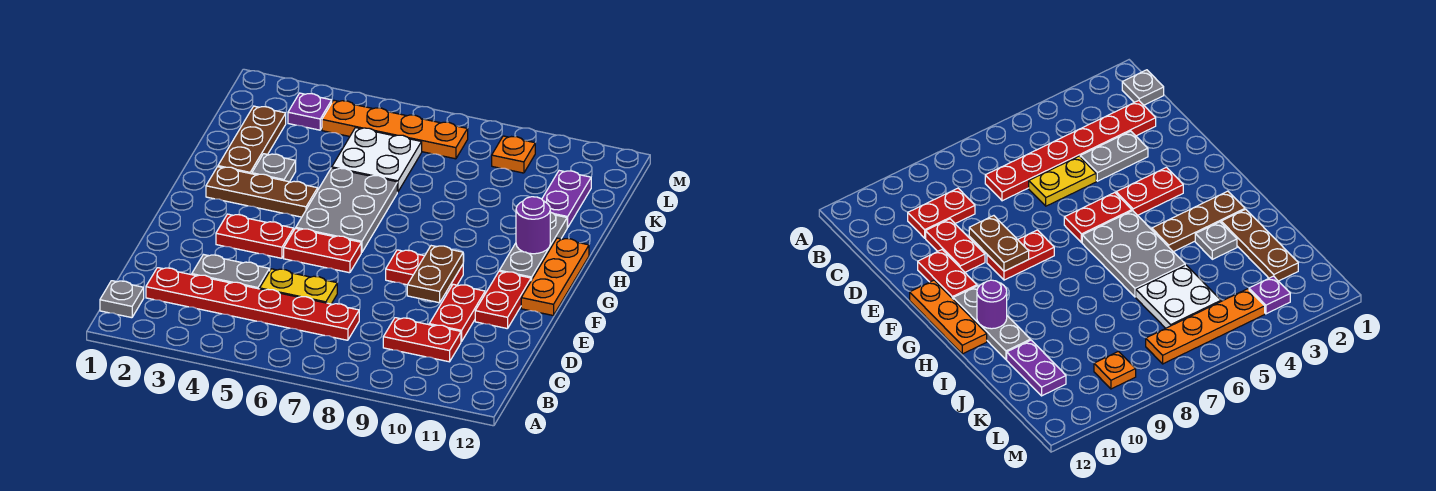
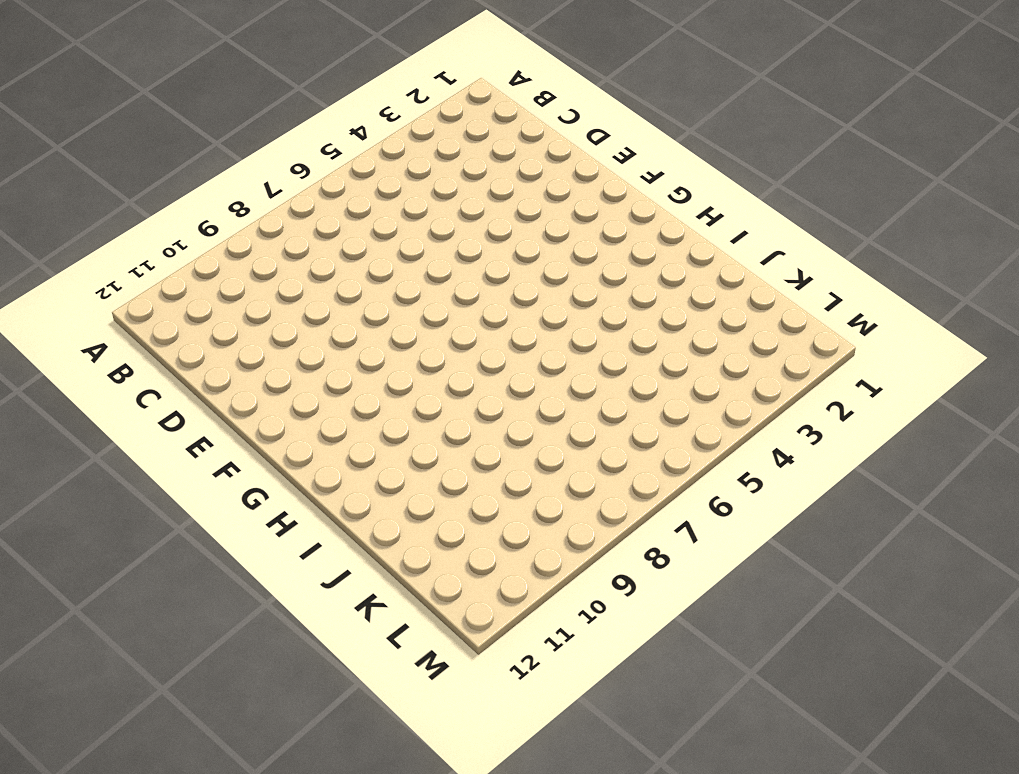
none -> grey 1x1 plate [100,281,144,318]
none -> red 1x6 plate [146,268,359,340]
none -> red 1x2 plate [383,318,461,362]

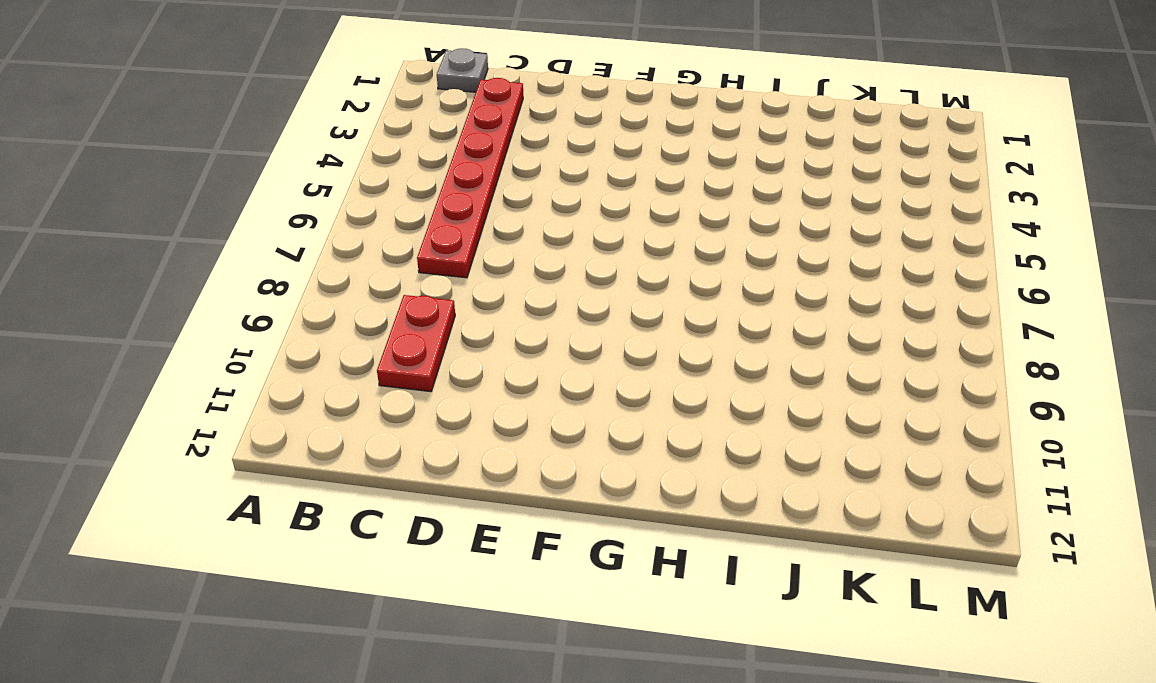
none -> grey 1x2 plate [192,255,270,289]
none -> yellow 1x2 plate [260,269,337,304]
none -> red 1x2 plate [429,284,485,342]

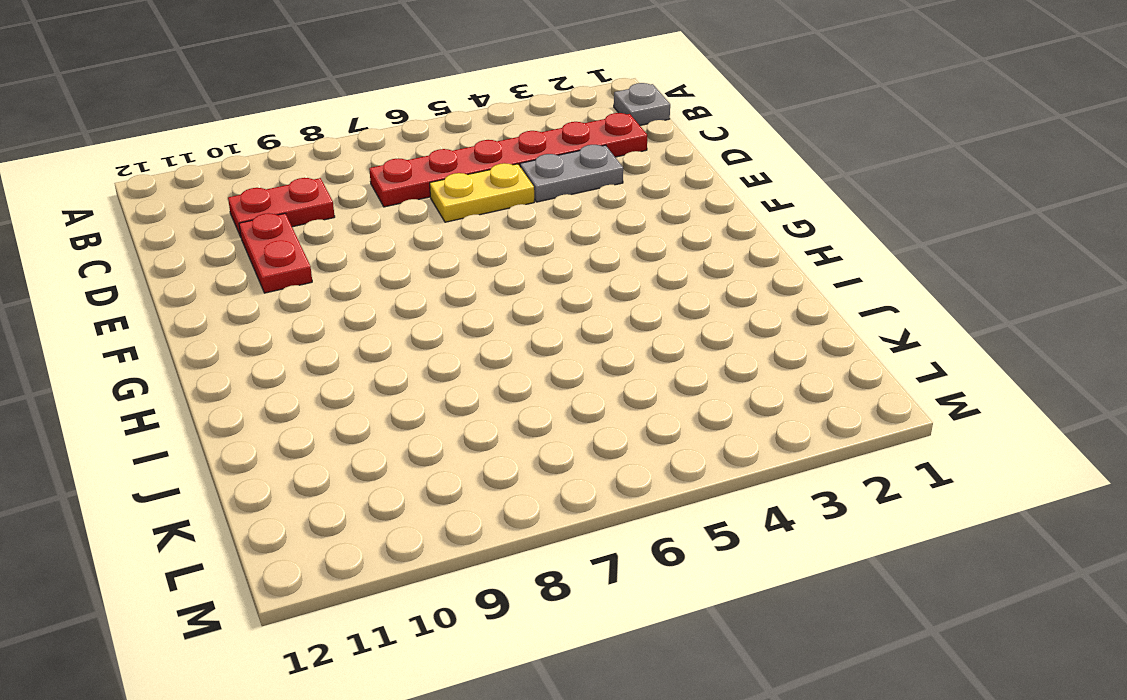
none -> red 1x2 plate [475,271,531,329]
none -> red 1x2 plate [216,214,294,258]
none -> red 1x2 plate [284,228,361,273]

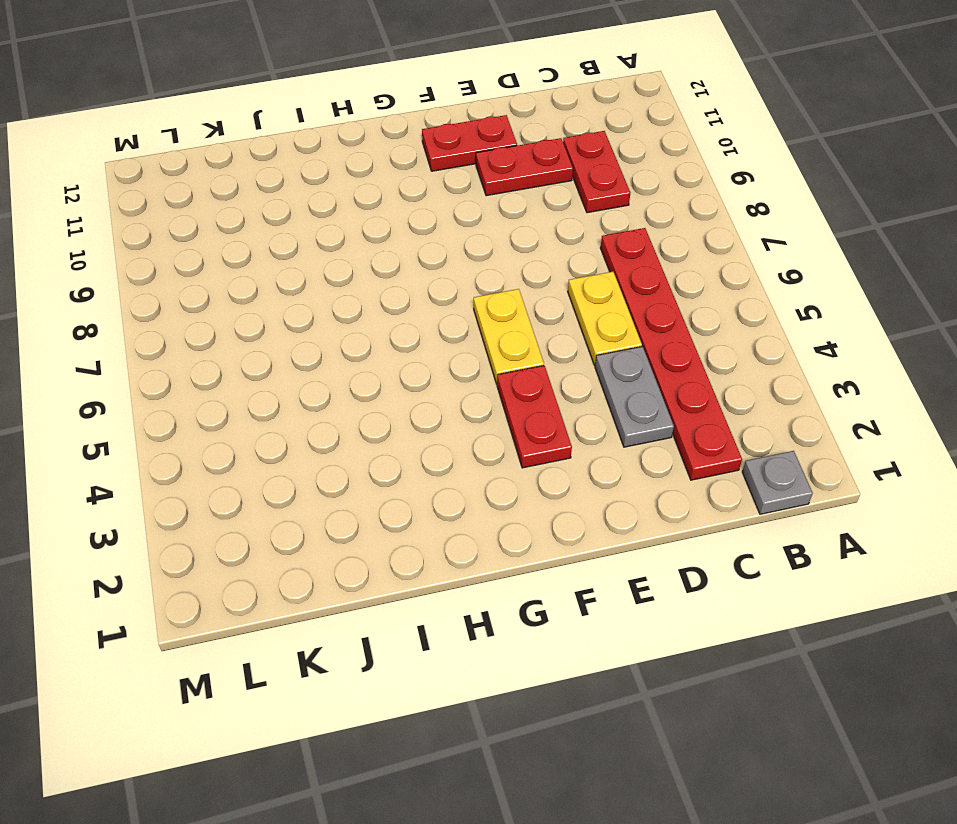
yellow 1x2 plate [474,289,544,384] -> red 1x2 plate [284,228,361,273]
none -> red 1x2 plate [386,250,463,293]
none -> orange 1x3 plate [521,238,589,316]
none -> grey 2x3 plate [296,168,397,252]

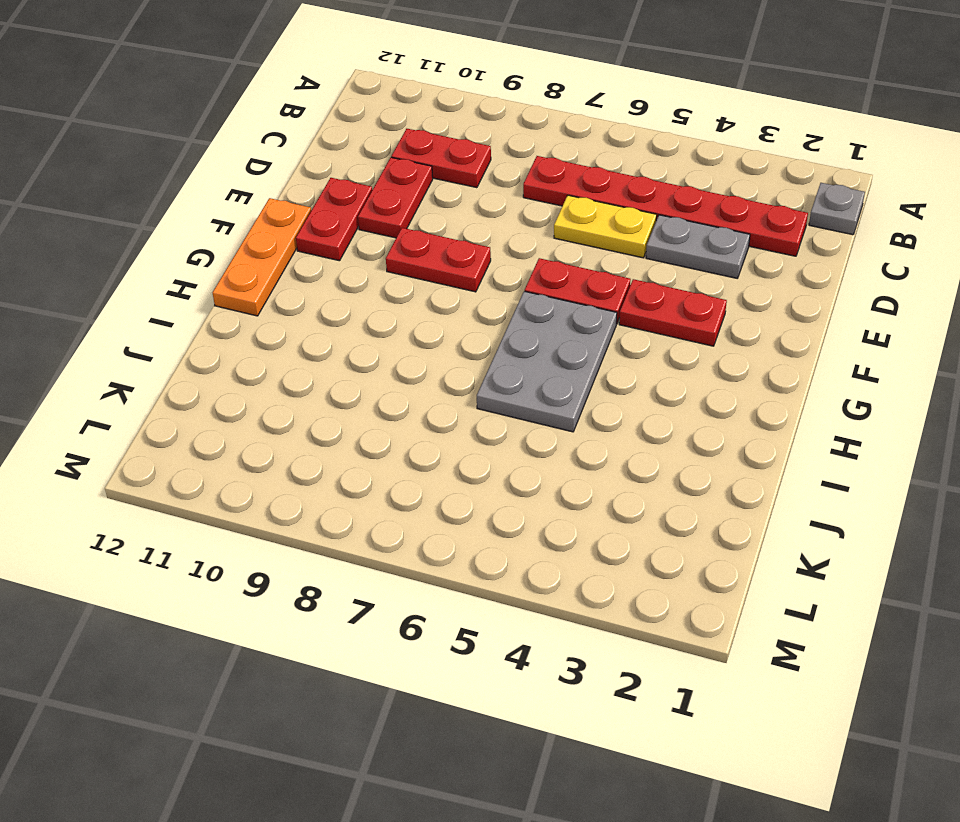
none -> grey 1x3 plate [499,212,568,281]
none -> brown 1x3 plate [206,167,318,217]
none -> brown 1x3 plate [218,106,286,174]

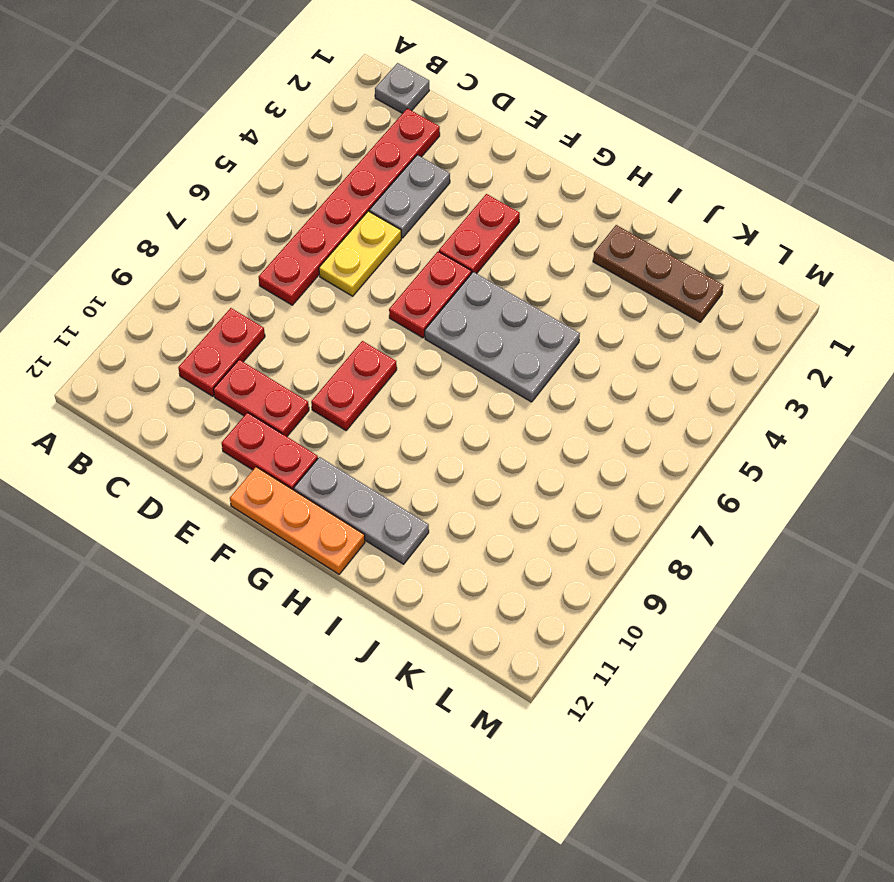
none -> brown 1x3 plate [206,167,318,217]
none -> grey 1x1 plate [252,154,296,182]
none -> white 2x2 plate [332,128,422,192]

